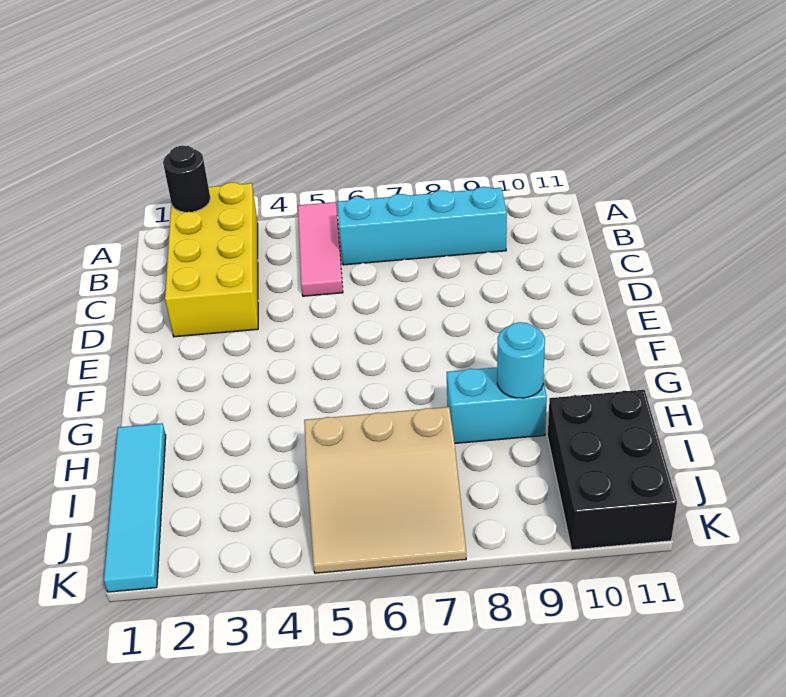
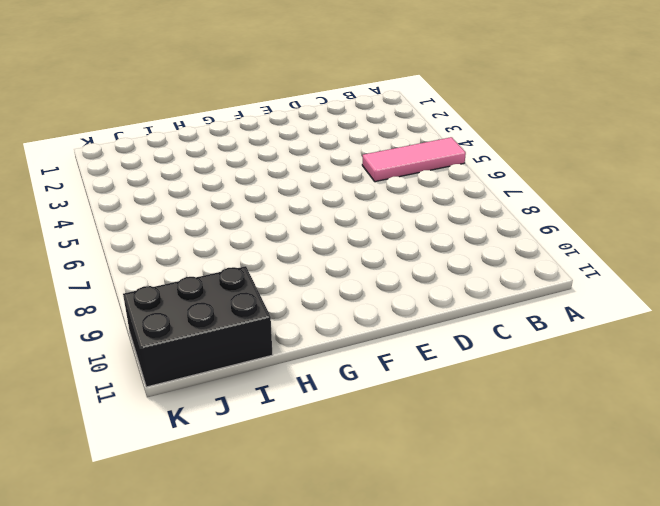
none -> yellow 2x4 brick [165,182,258,337]
none -> cyan 1x4 brick [337,187,507,265]

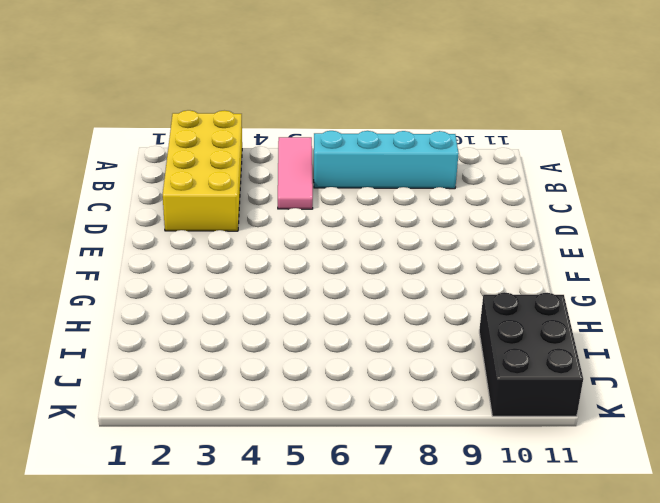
none -> cyan 1x4 tile [104,423,166,592]
none -> cyan 1x2 brick [447,367,547,443]

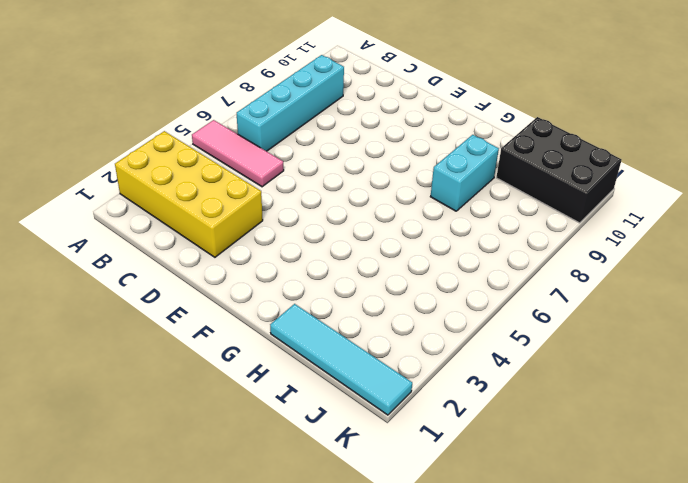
none -> tan 3x3 slope [304,407,466,573]
none -> black 1x1 round brick [163,145,210,212]

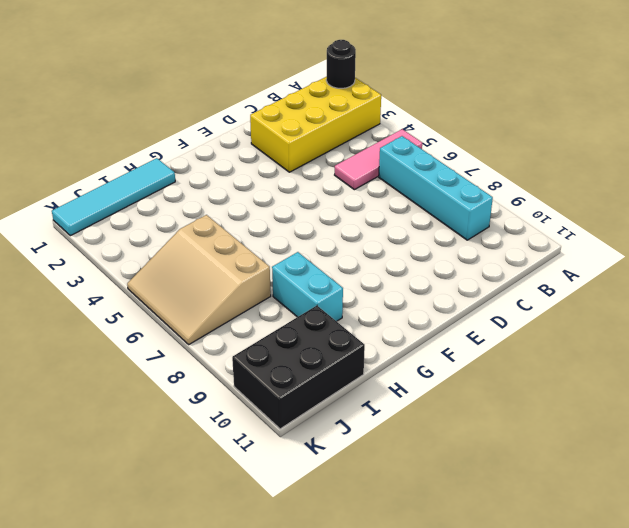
none -> cyan 1x1 round brick [497,322,545,398]

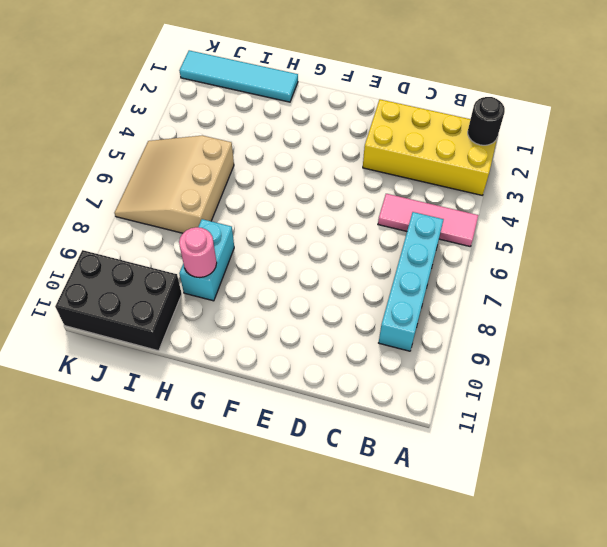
pink 1x1 round brick [179,227,217,278] -> cyan 1x1 round brick [497,322,545,398]

